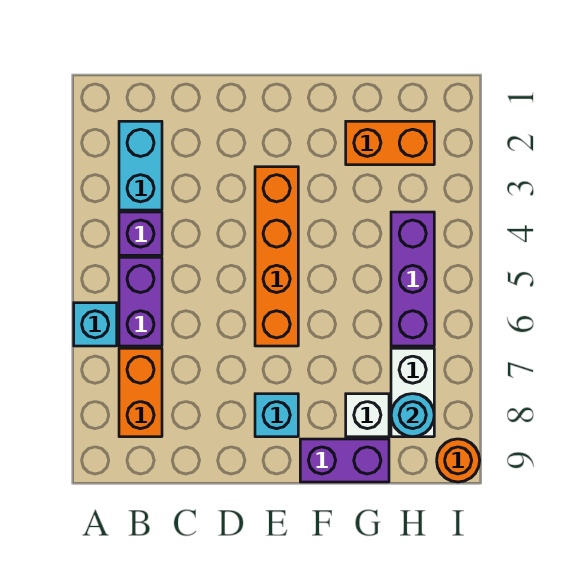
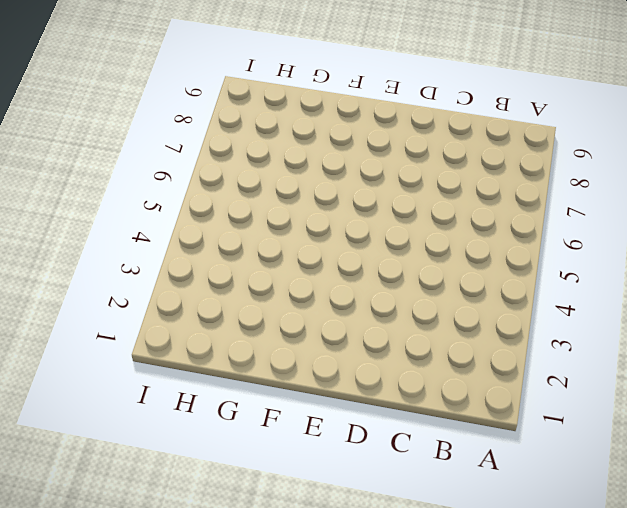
none -> cyan 1x1 brick [74,303,117,346]
none -> cyan 1x2 brick [119,121,162,210]
none -> purple 1x1 brick [119,212,162,255]

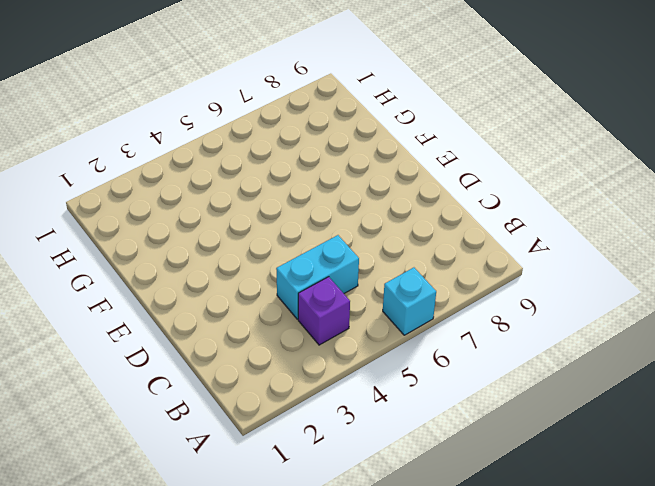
cyan 1x2 brick [276,235,359,319] -> cyan 1x2 brick moved to [119,121,162,210]
none -> purple 1x2 brick [119,257,162,346]
none -> orange 1x2 brick [119,348,162,437]
none -> orange 1x4 brick [255,167,298,346]

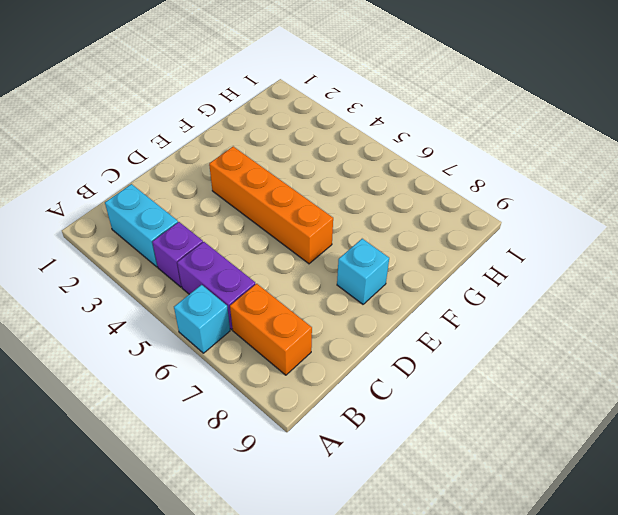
none -> purple 1x2 brick [300,439,389,482]
none -> orange 1x2 brick [346,121,434,165]
none -> white 1x1 brick [346,394,389,437]

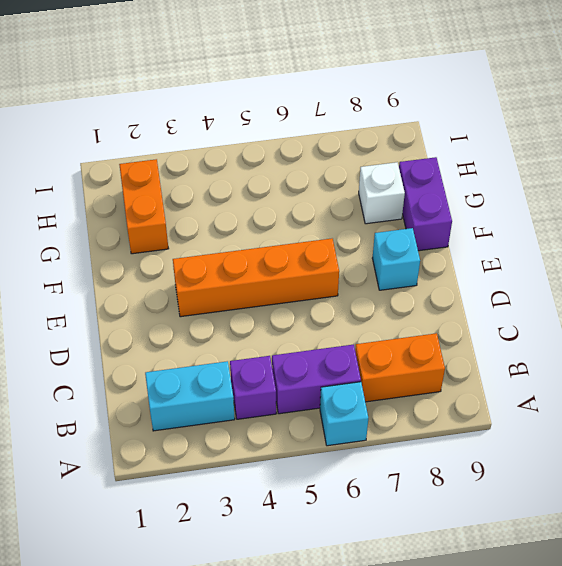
none -> purple 1x3 brick [391,212,434,346]
none -> white 1x2 brick [391,348,434,437]
none -> orange 1x1 round brick [437,439,480,482]

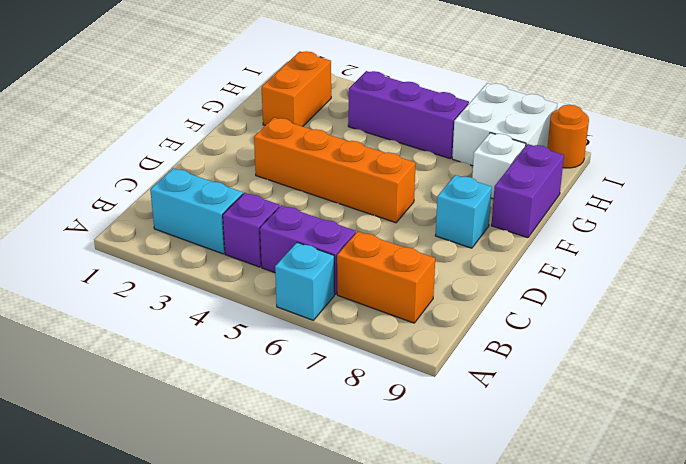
white 2x2 brick [452,83,557,166] -> white 1x2 brick [391,348,434,437]
none -> cyan 1x1 round brick [391,394,434,437]

